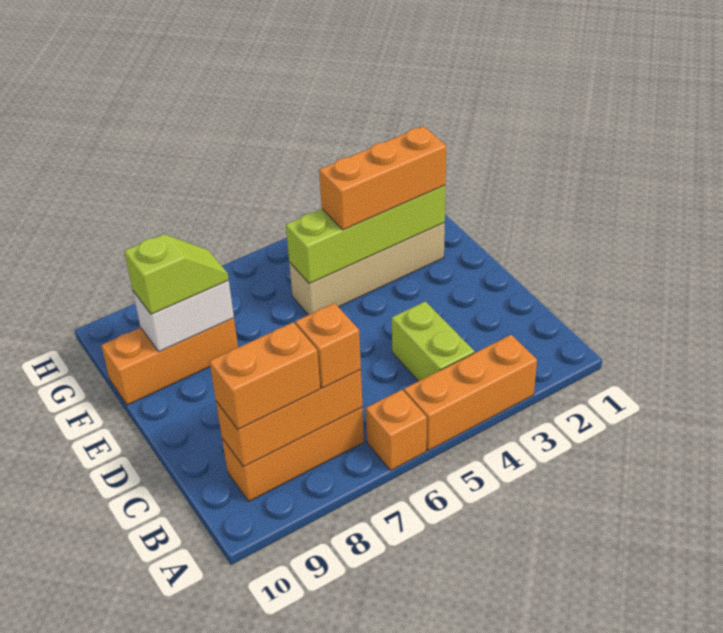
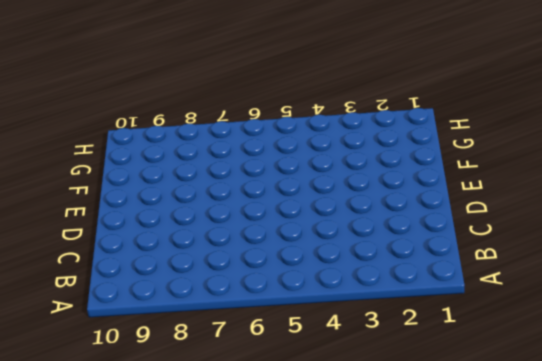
none -> orange 1x3 brick [404,335,537,451]
none -> orange 1x1 brick [366,390,427,470]
none -> lime 1x2 brick [392,301,475,381]

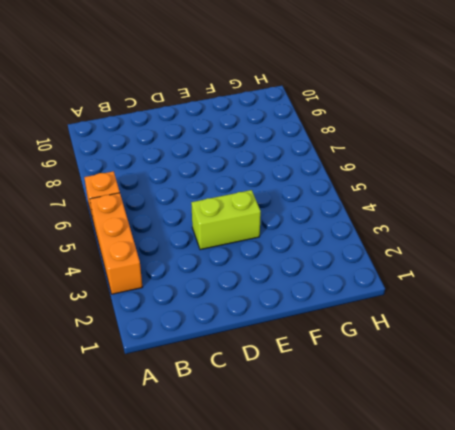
lime 1x2 brick [191,190,261,250] -> lime 1x2 brick moved to [392,301,475,381]
none -> orange 1x3 brick [222,408,364,501]
none -> tan 1x4 brick [289,223,445,315]
none -> orange 1x3 brick [101,318,238,405]

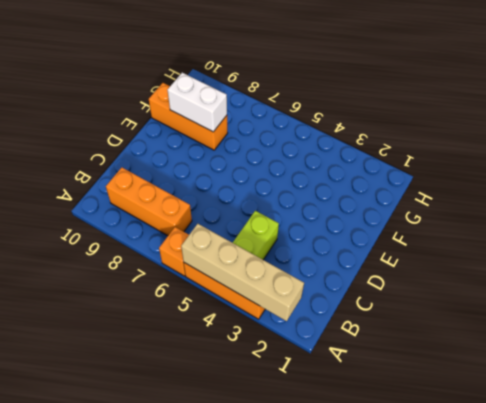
tan 1x4 brick [181,224,304,321] -> tan 1x4 brick moved to [289,223,445,315]
none -> orange 1x3 brick [216,370,363,467]
none -> lime 1x4 brick [286,185,446,284]
none -> orange 1x1 brick [295,303,361,388]

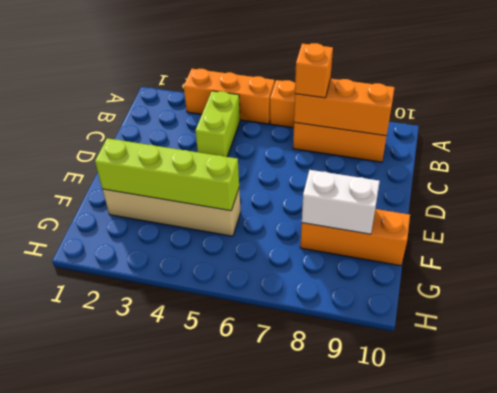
none -> orange 1x2 brick [209,322,320,429]
none -> orange 1x3 brick [319,126,446,230]
none -> lime 1x2 slope [124,234,229,314]

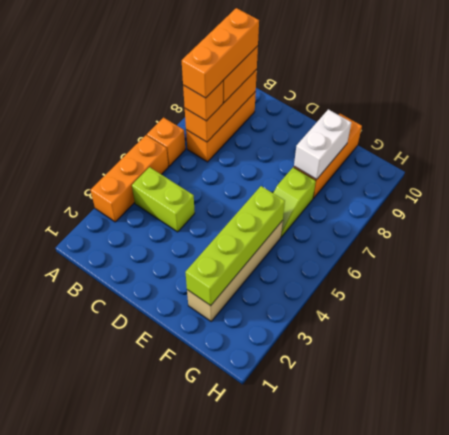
orange 1x3 brick [182,8,259,98] -> orange 1x3 brick moved to [319,126,446,230]
lime 1x2 slope [273,167,316,237] -> lime 1x2 slope moved to [124,234,229,314]

